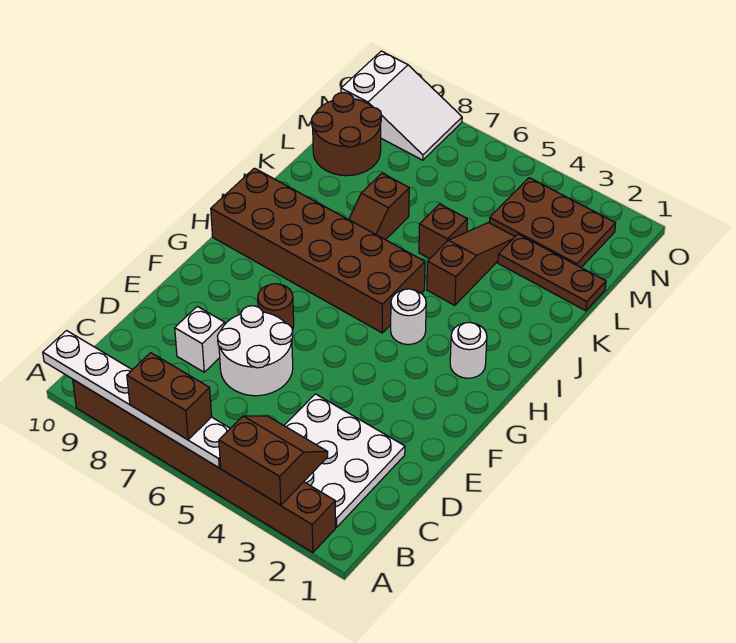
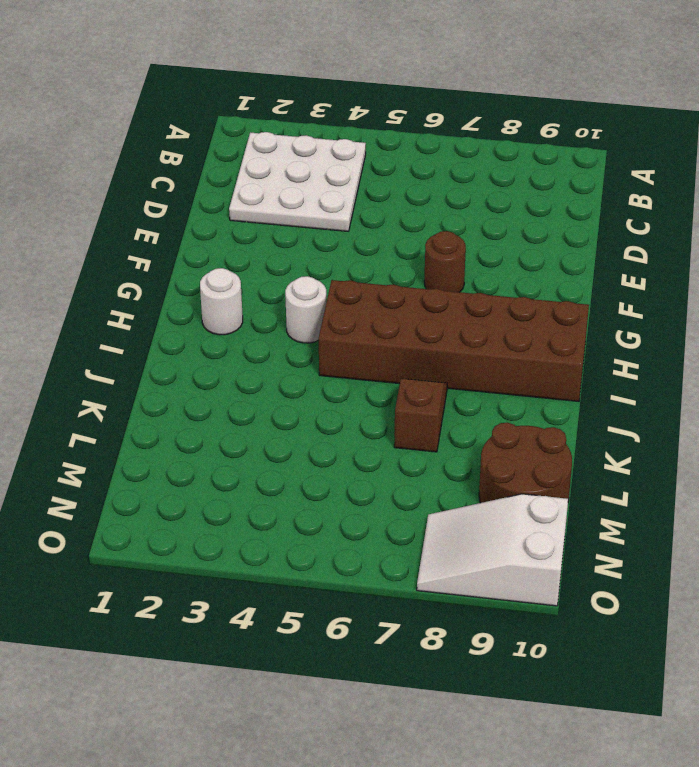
none -> brown 1x8 brick [73,380,336,552]
none -> white 2x2 round brick [217,306,293,396]
none -> white 1x1 brick [175,306,225,372]

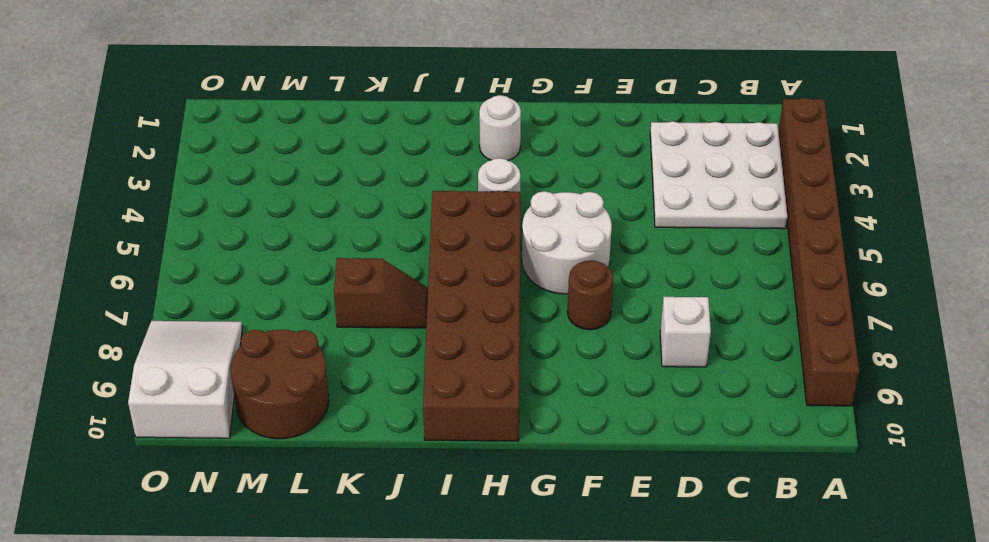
white 2x2 round brick [522,191,612,294] -> white 2x2 round brick moved to [217,306,293,396]
none -> brown 1x3 slope [427,223,515,305]
none -> brown 1x1 brick [419,204,467,259]
none -> brown 1x3 plate [498,234,606,311]

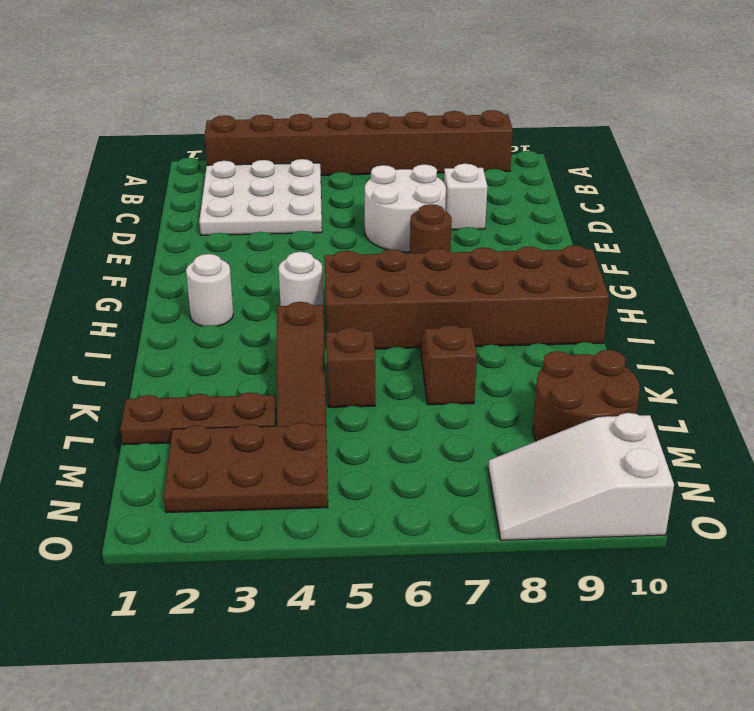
none -> brown 2x2 slope [219,416,328,505]
none -> white 1x6 plate [43,331,230,468]
none -> brown 1x2 brick [127,353,212,440]

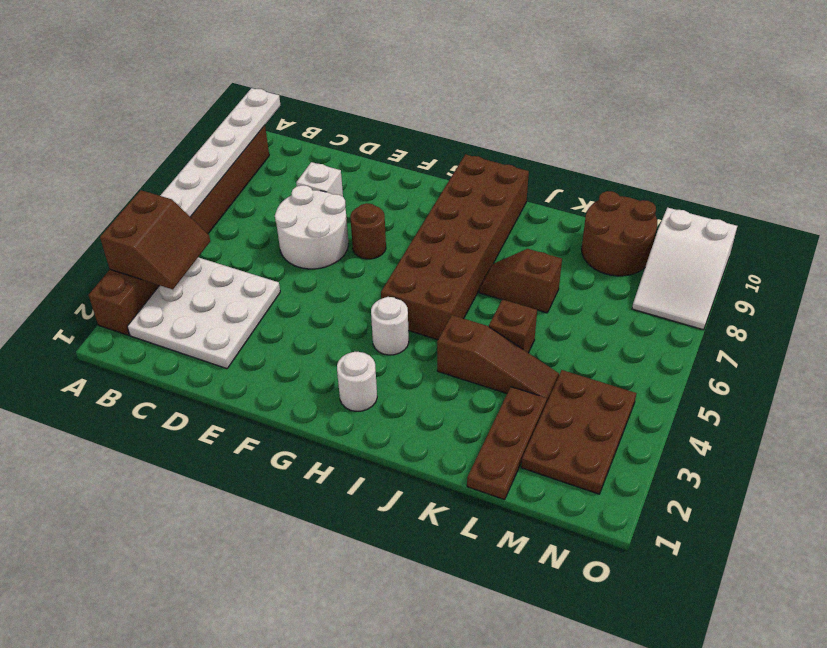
none -> brown 1x2 brick [127,353,212,440]

